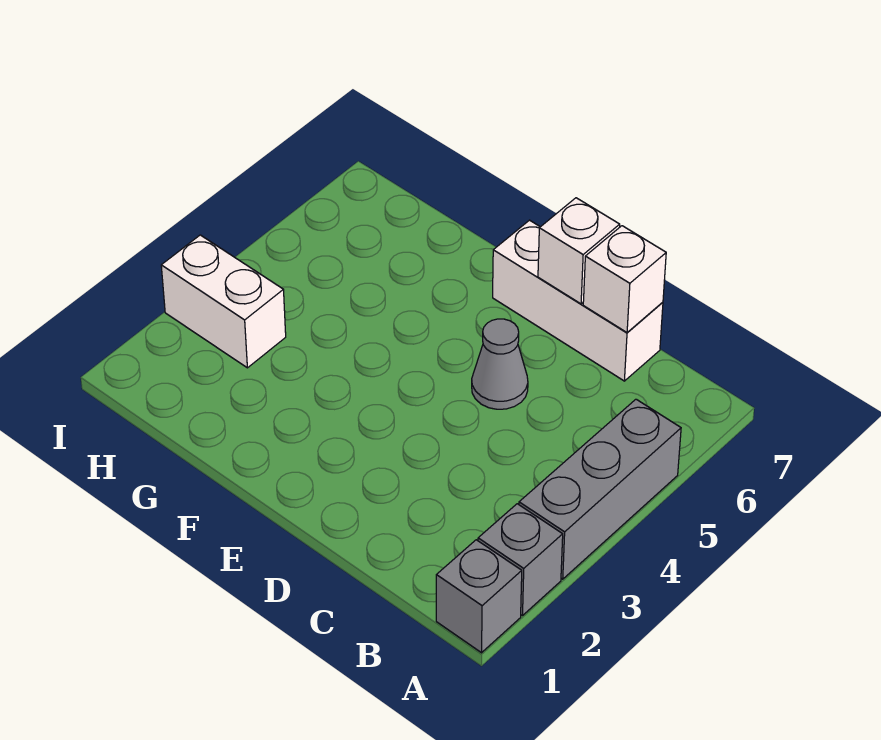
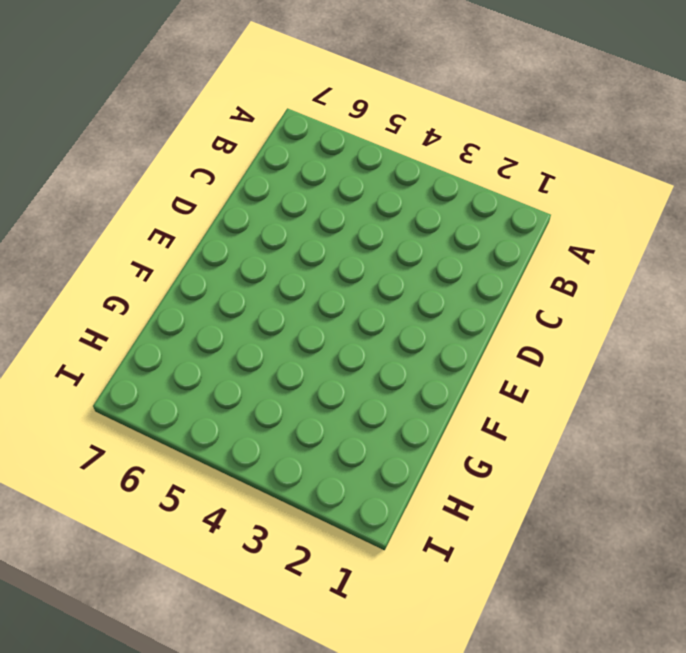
none -> grey 1x1 brick [436,540,522,653]
none -> grey 1x1 brick [478,504,563,616]

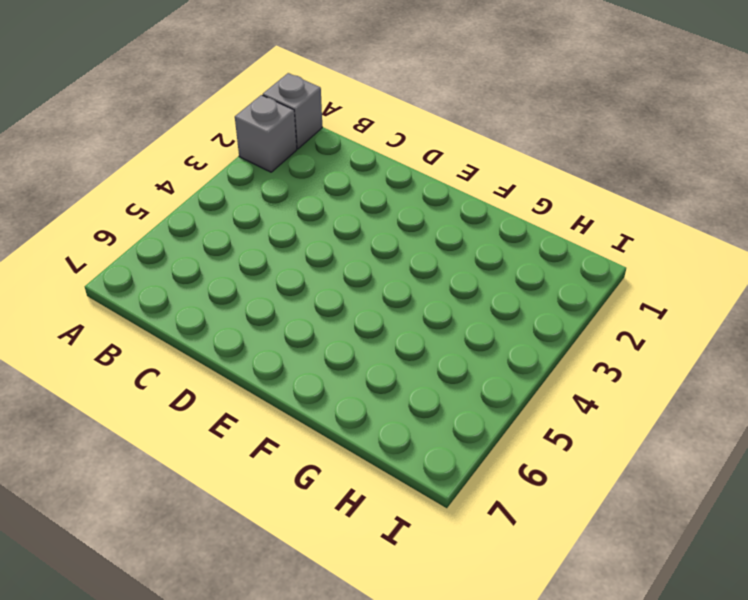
none -> grey 1x3 brick [519,399,681,579]
none -> white 1x3 brick [493,220,663,381]

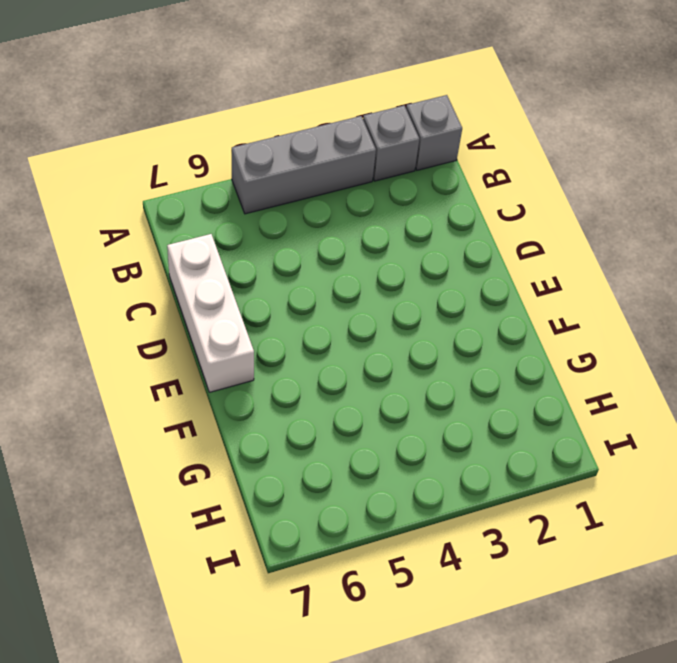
none -> grey 1x1 cone [472,319,528,409]
none -> white 1x2 brick [161,235,286,368]

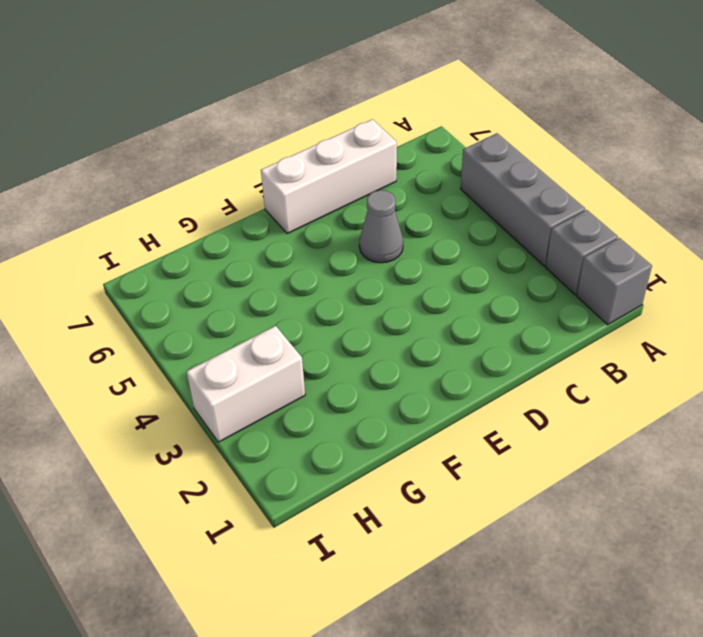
none -> white 1x1 brick [583,226,666,332]
none -> white 1x1 brick [538,198,620,304]

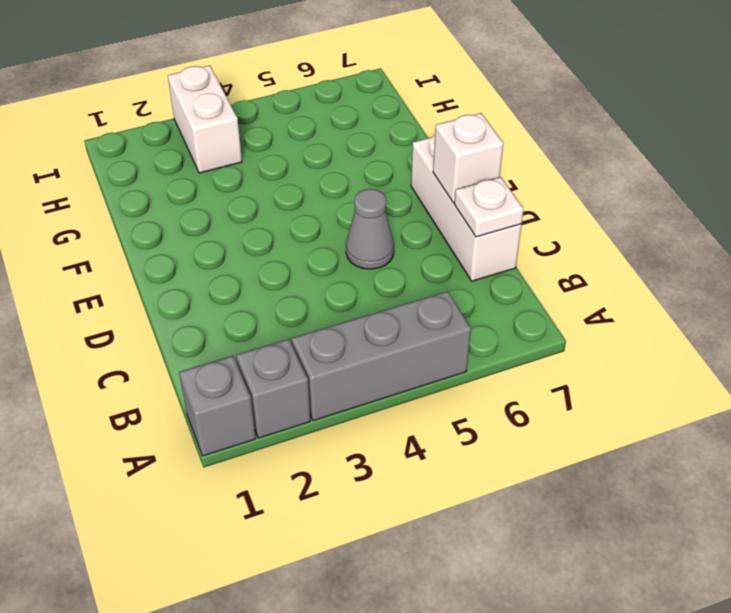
white 1x1 plate [454,177,524,237] -> white 1x1 brick [583,226,666,332]

